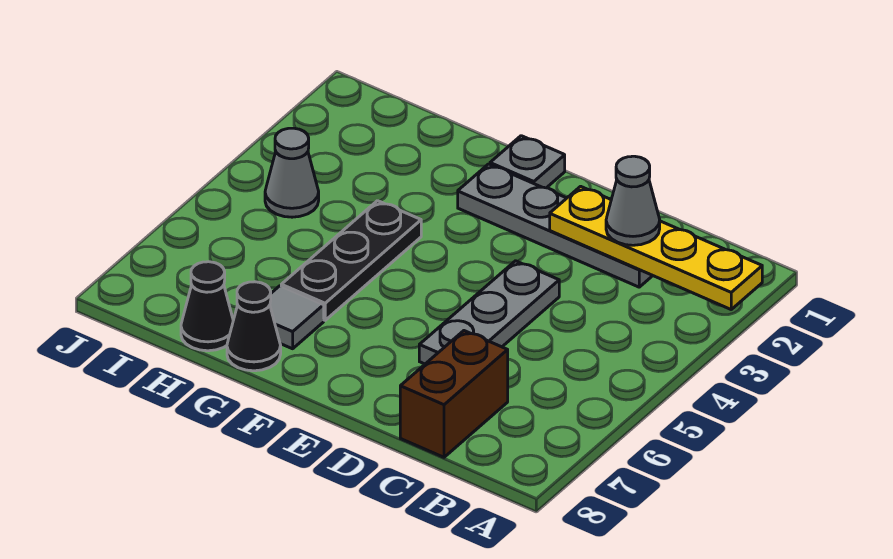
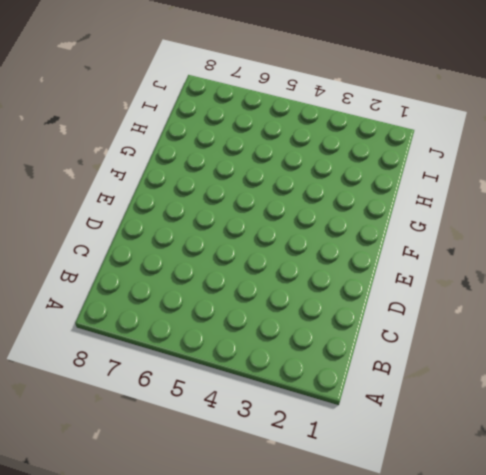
none -> grey 1x4 plate [458,164,653,287]
none -> brown 1x2 brick [400,331,508,457]

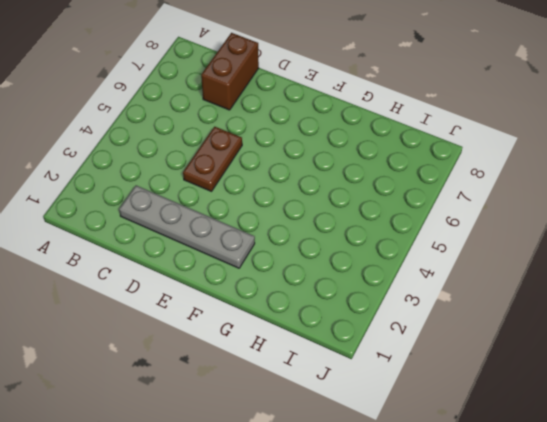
brown 1x2 plate [183,127,242,191] -> grey 1x3 plate [419,261,559,364]
none -> grey 1x1 plate [490,136,565,188]
none -> black 1x3 plate [281,201,421,320]

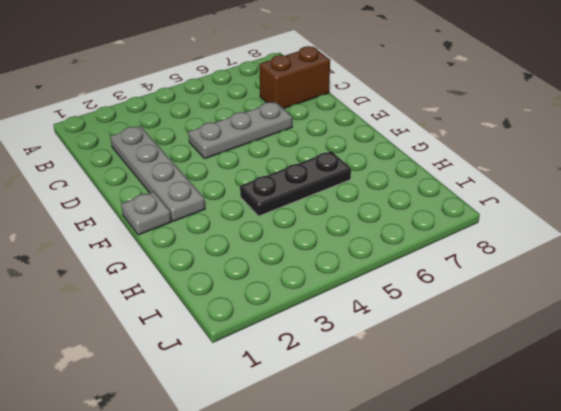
none -> grey 1x1 tile [270,286,324,349]
none -> black 1x1 cone [227,282,281,371]

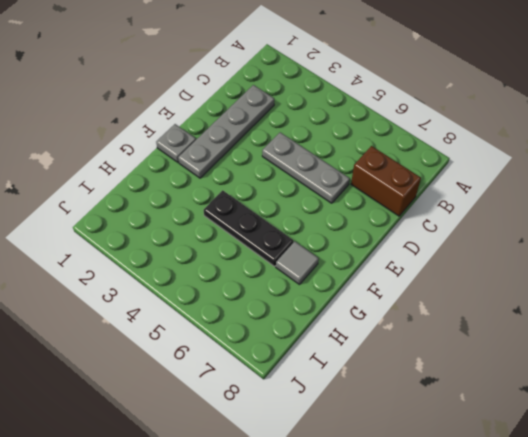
none -> black 1x1 cone [227,282,281,371]
none -> black 1x1 cone [181,262,233,351]

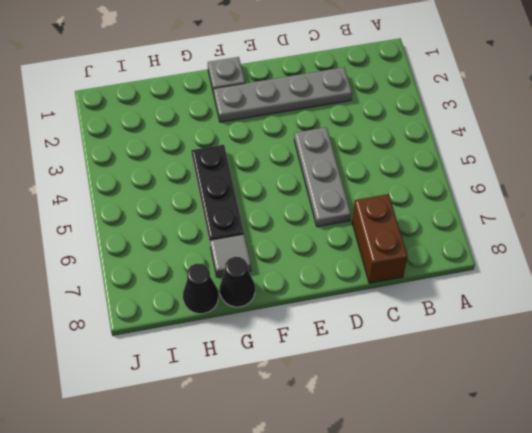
none -> grey 1x1 cone [265,128,319,217]
none -> yellow 1x4 plate [550,186,762,309]

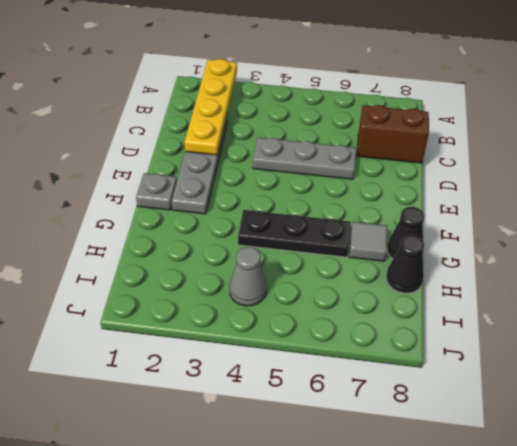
none -> grey 1x1 cone [606,156,660,245]

